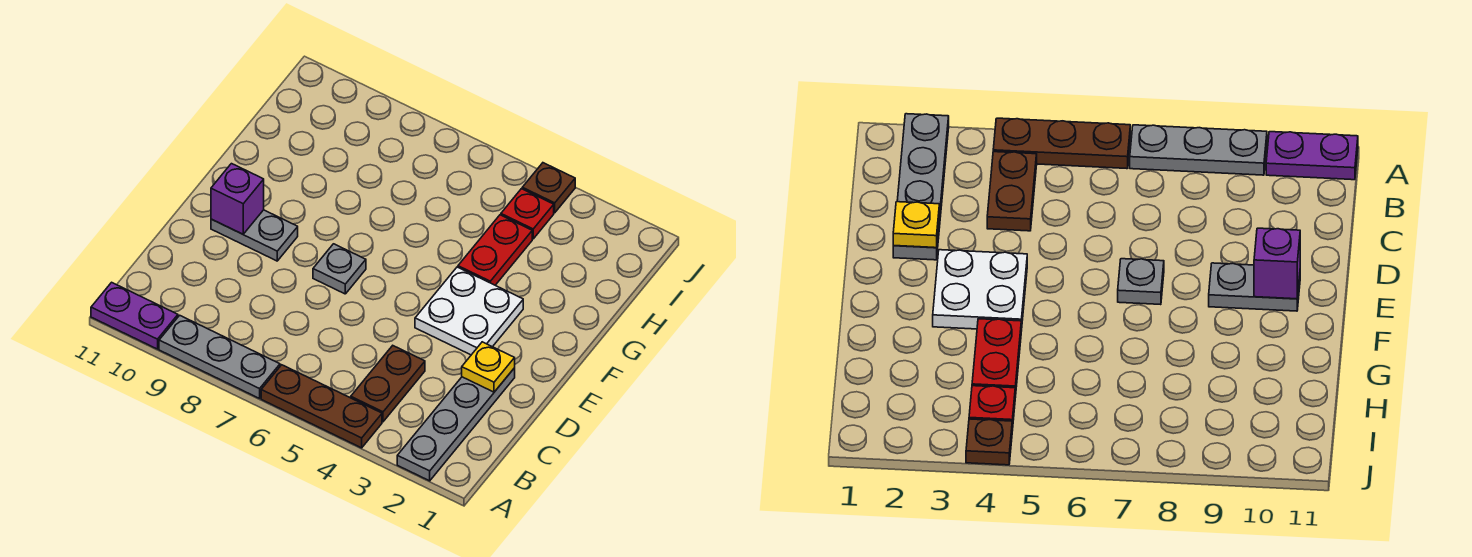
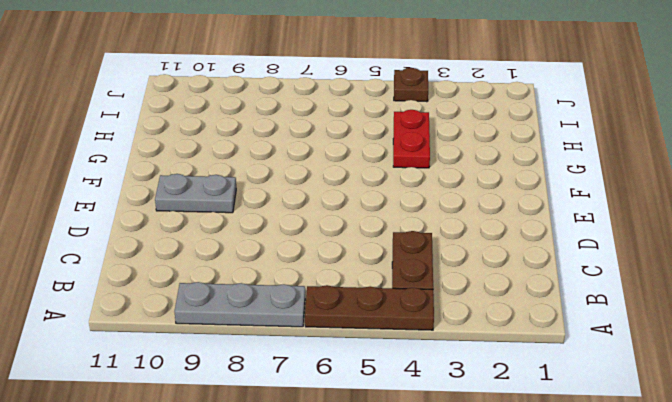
none -> grey 1x4 plate [397,368,515,481]
none -> purple 1x2 plate [91,282,178,349]
none -> white 2x2 plate [415,267,523,355]

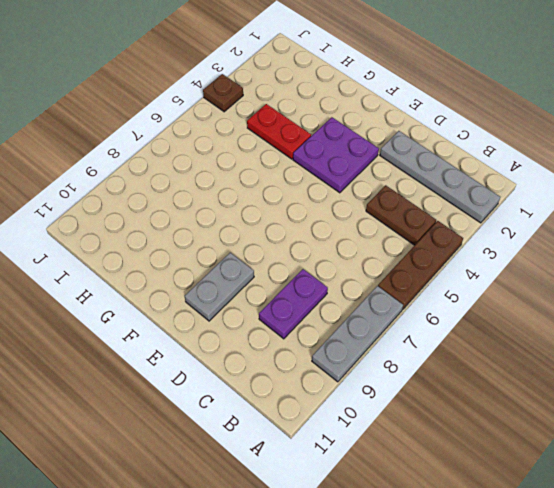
purple 1x2 plate [259,269,328,339] -> purple 1x2 plate moved to [91,282,178,349]
purple 2x2 plate [293,117,379,193] -> white 2x2 plate [415,267,523,355]
none -> grey 1x1 plate [313,244,366,294]
none -> red 1x1 plate [501,189,554,239]
none -> yellow 1x1 plate [462,342,515,392]

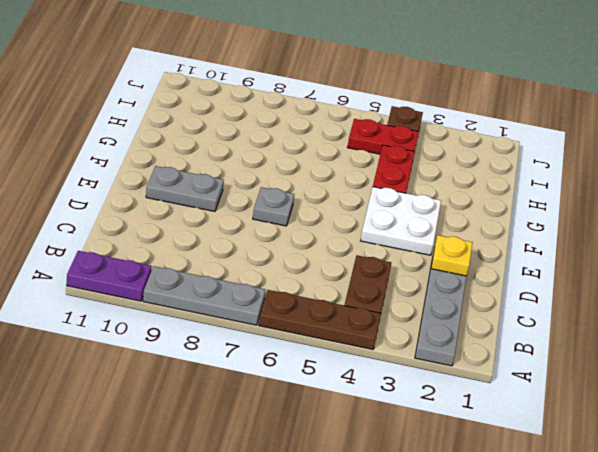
red 1x2 plate [347,119,419,154] -> red 1x1 plate [501,189,554,239]
none -> purple 1x1 brick [211,164,264,234]

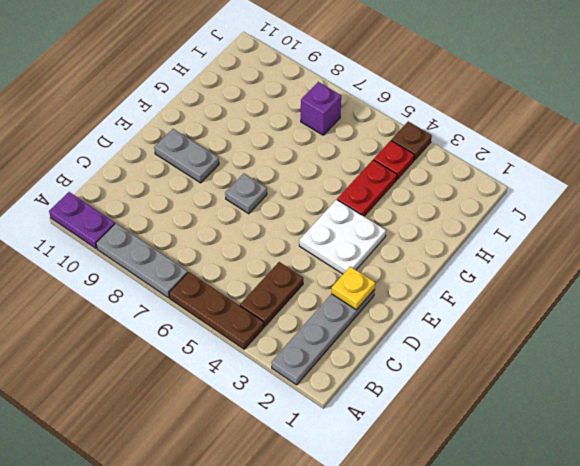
purple 1x1 brick [301,82,341,135] -> purple 1x1 brick moved to [211,164,264,234]

